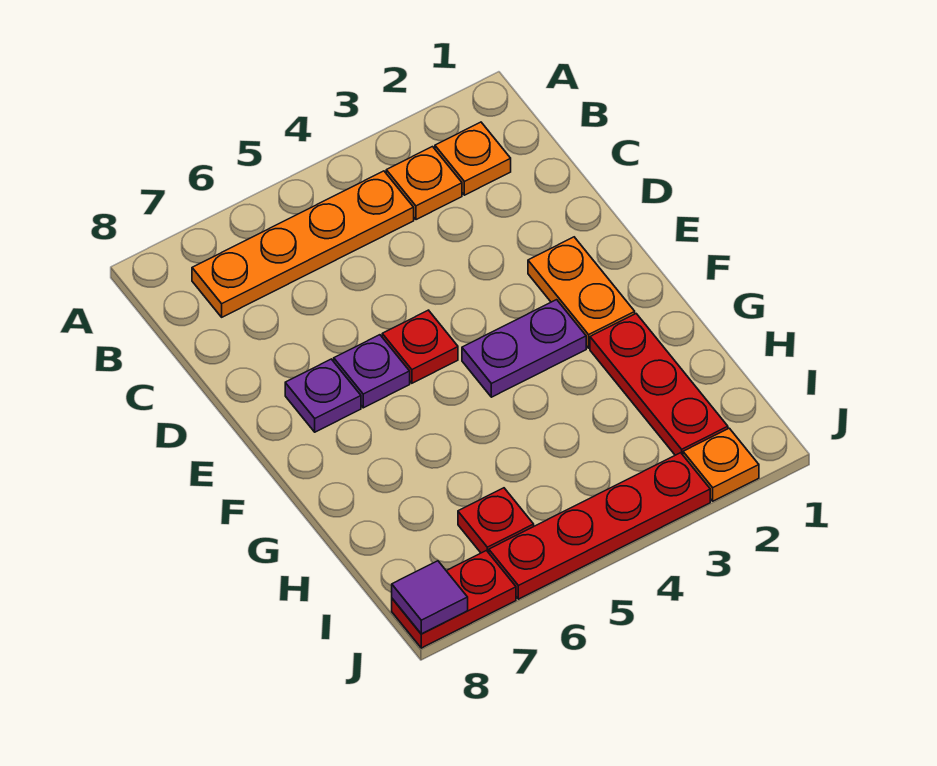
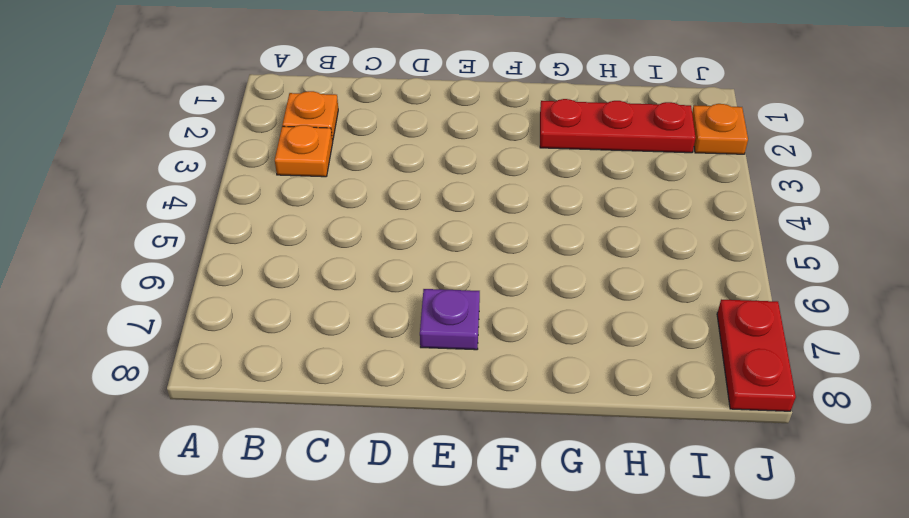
none -> orange 1x4 plate [192,171,414,317]
none -> orange 1x2 plate [528,237,635,348]
none -> red 1x1 plate [382,310,458,383]

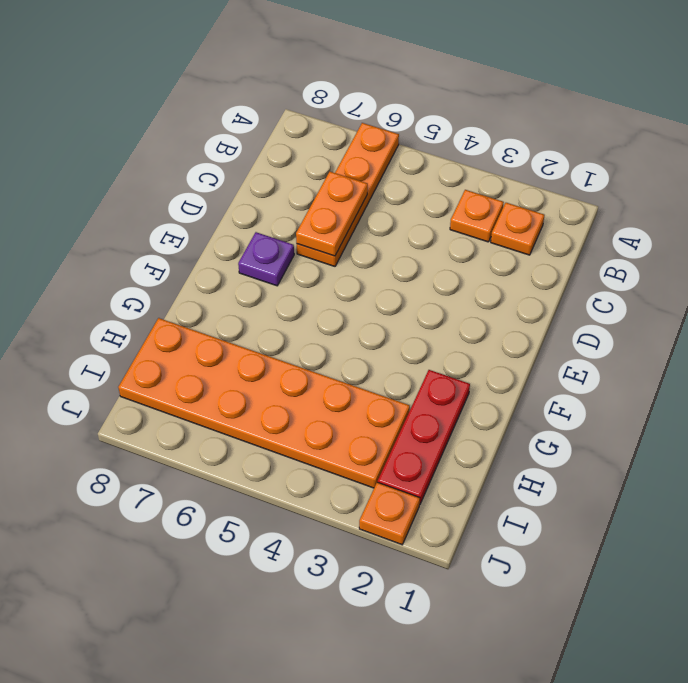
orange 1x4 plate [297,123,399,266] -> orange 1x4 plate turned to [192,171,414,317]
orange 1x2 plate [296,172,368,256] -> orange 1x2 plate moved to [528,237,635,348]
orange 2x6 plate [118,318,410,488] -> red 1x1 plate [458,488,534,553]
none -> red 1x1 plate [382,310,458,383]
none -> purple 1x1 plate [334,335,410,408]
none -> purple 1x2 plate [462,300,586,397]

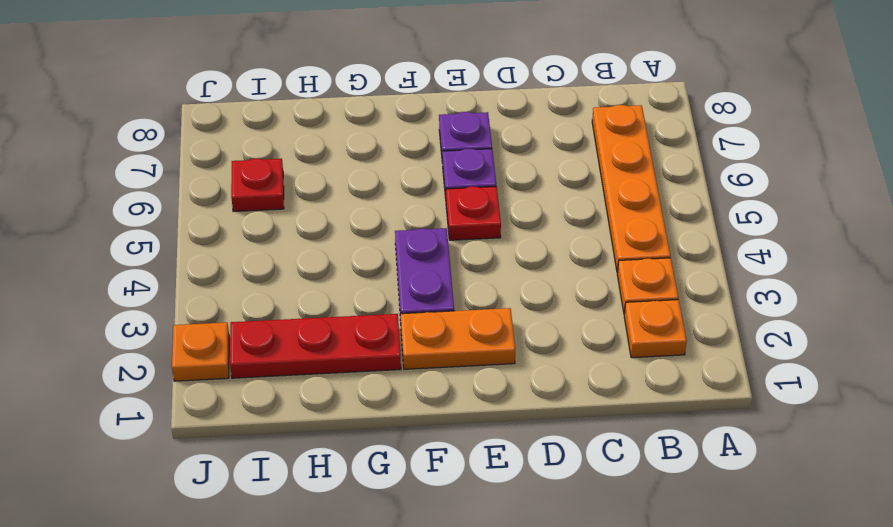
none -> red 1x4 plate [489,453,710,599]
none -> red 1x2 plate [392,551,516,648]
none -> purple 1x1 tile [392,561,468,634]

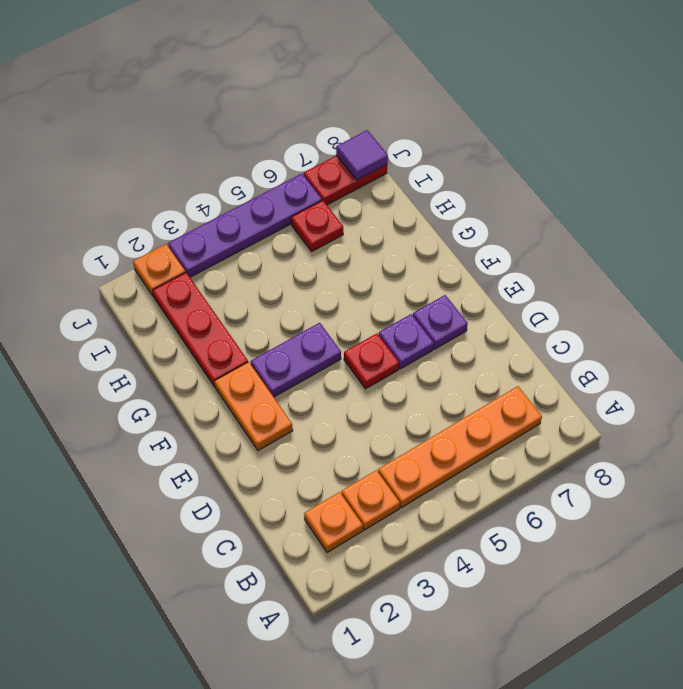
purple 1x4 plate [168,174,322,277] -> red 1x4 plate [489,453,710,599]

